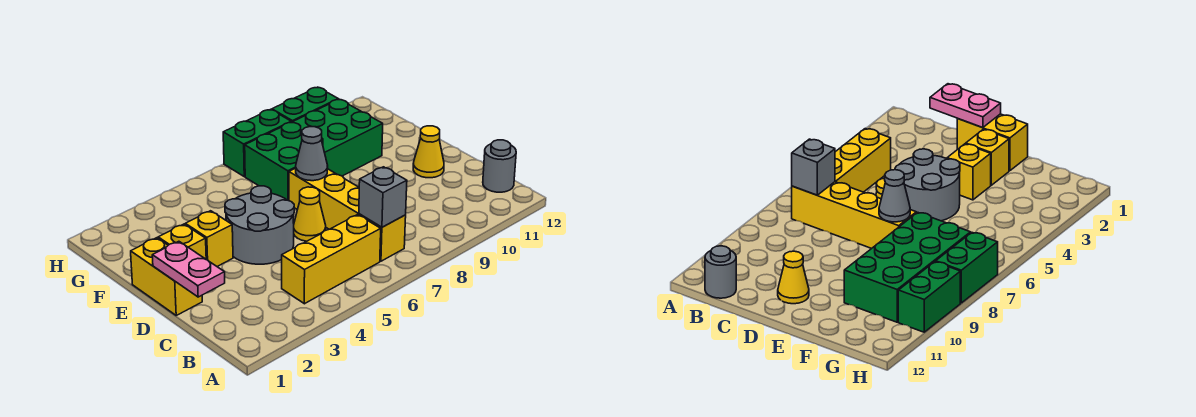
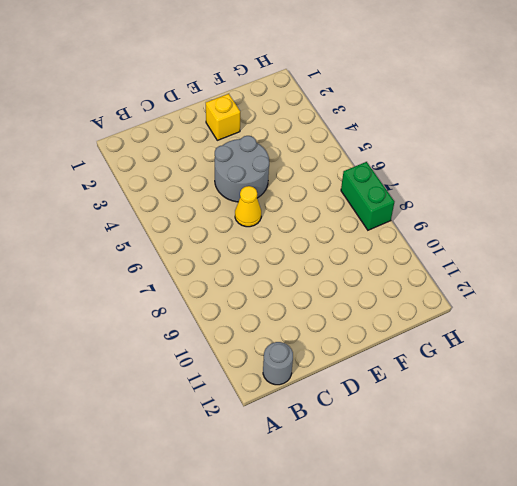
none -> yellow 1x3 brick [282,215,381,304]
none -> yellow 1x4 brick [289,168,406,261]
none -> yellow 1x2 brick [131,238,202,315]

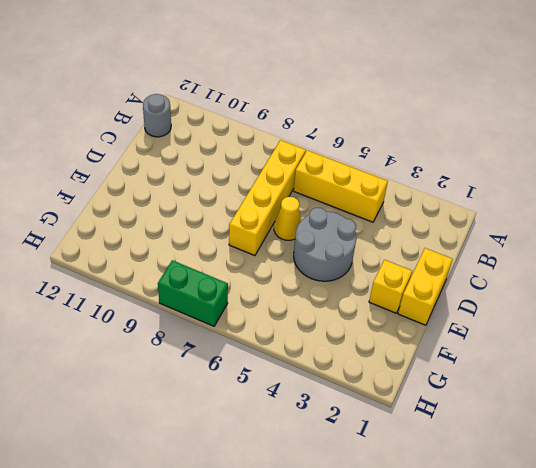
none -> yellow 1x1 cone [413,126,444,178]
none -> yellow 1x1 brick [185,211,233,266]
none -> green 2x4 brick [245,99,383,201]

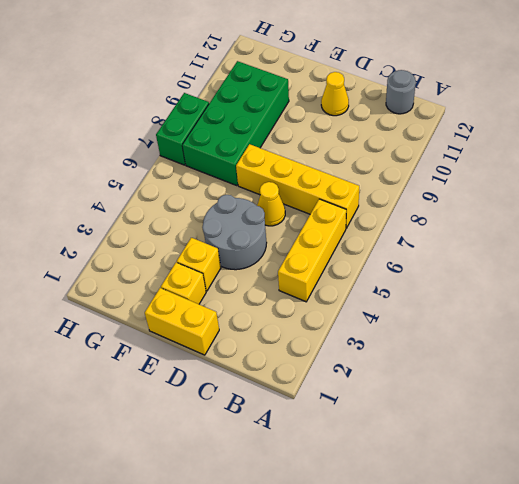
none -> green 1x2 brick [272,87,338,122]
none -> grey 1x1 brick [359,167,407,227]
none -> pink 1x2 plate [152,241,225,297]

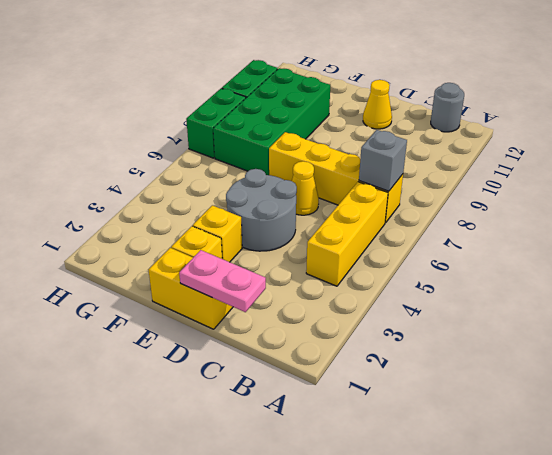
none -> grey 1x1 cone [296,127,328,181]

